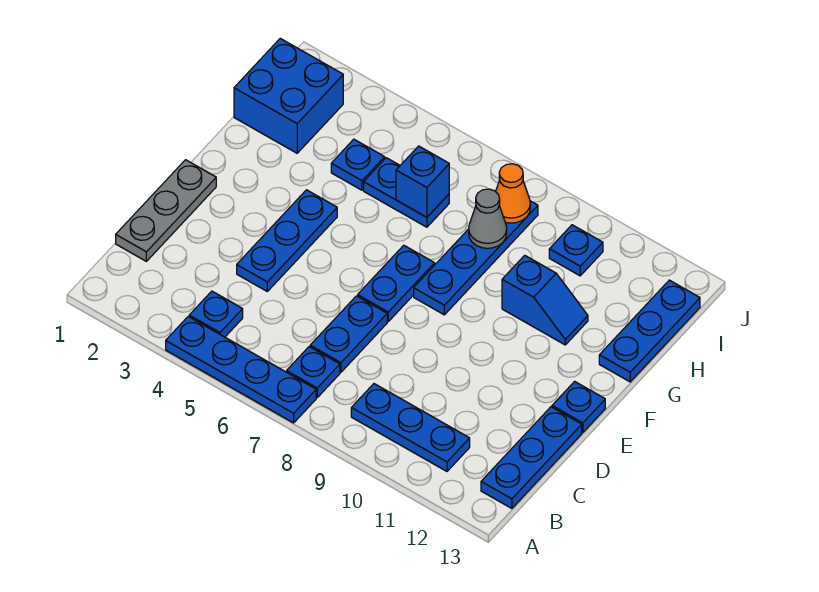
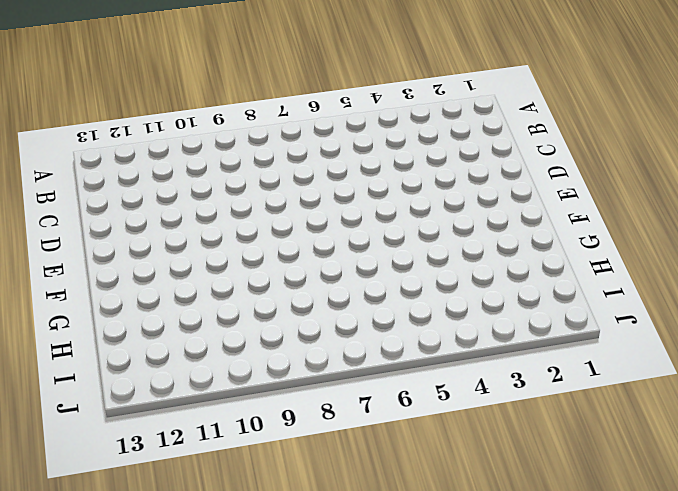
none -> blue 1x4 plate [166,317,316,423]
none -> blue 1x1 plate [189,291,243,337]
none -> blue 1x1 plate [287,347,340,397]

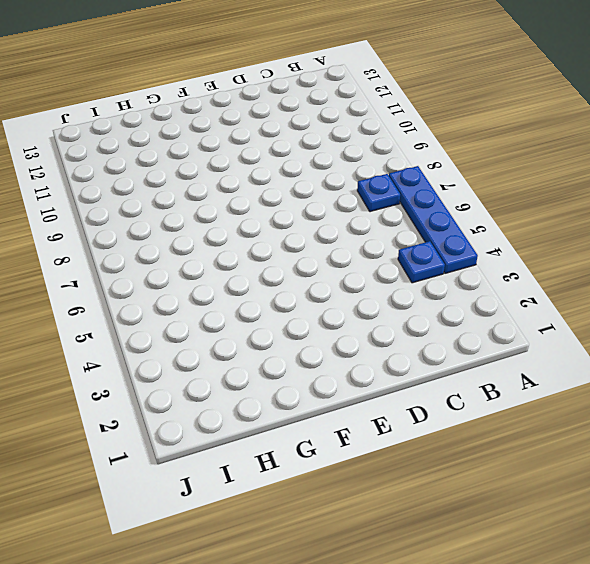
none -> blue 1x3 plate [351,384,470,471]
none -> blue 1x3 plate [481,407,582,508]
none -> grey 1x3 plate [116,160,216,261]

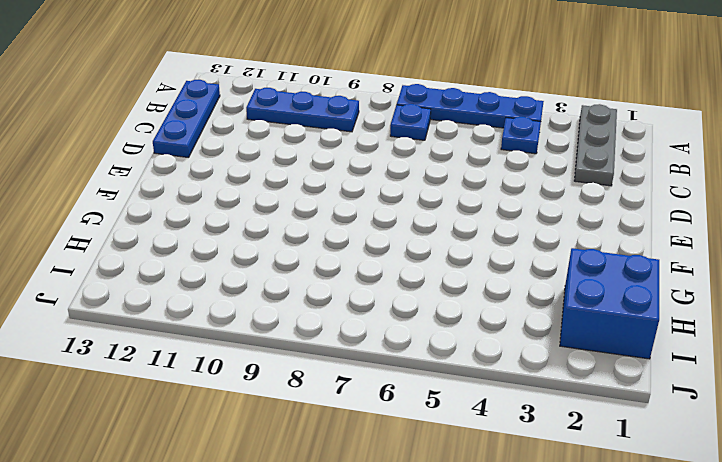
grey 1x3 plate [574,104,617,186] -> grey 1x3 plate moved to [116,160,216,261]
none -> blue 1x2 plate [310,296,387,372]
none -> blue 1x3 plate [237,190,337,291]
none -> blue 1x2 plate [358,245,435,321]

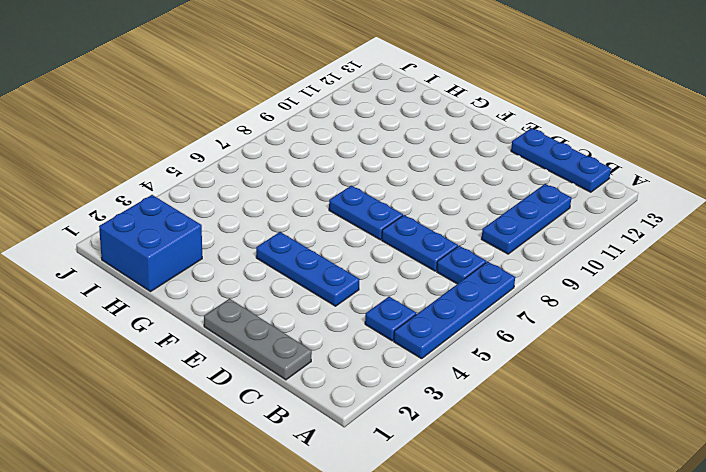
none -> blue 1x1 plate [552,381,605,433]
none -> blue 1x4 plate [414,201,538,315]
none -> blue 1x2 slope [502,255,588,345]

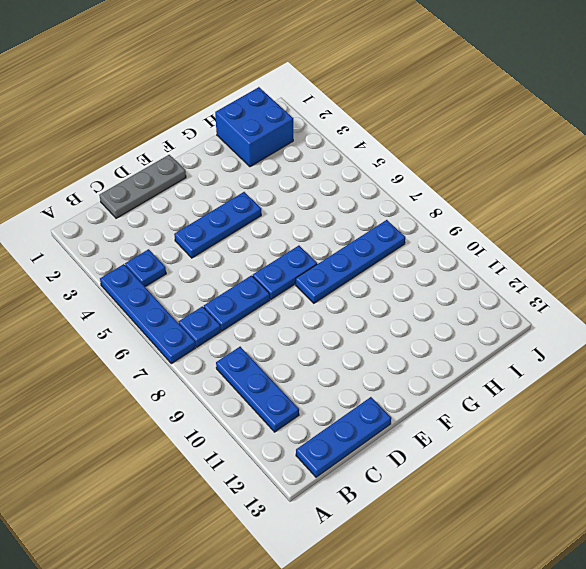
none -> blue 1x1 plate [552,381,605,433]
none -> blue 1x2 slope [502,255,588,345]
none -> blue 1x3 plate [599,280,700,382]

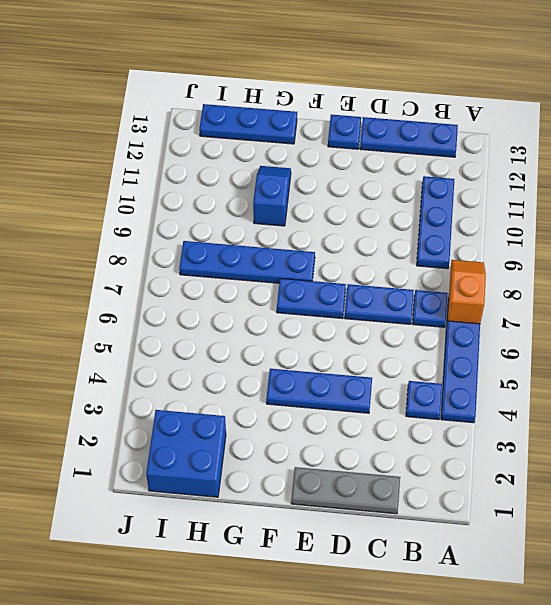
orange 1x2 slope [448,260,486,324] -> none
none -> blue 1x1 plate [331,139,385,190]
none -> blue 1x2 plate [364,158,449,227]
none -> blue 1x1 plate [549,225,603,276]

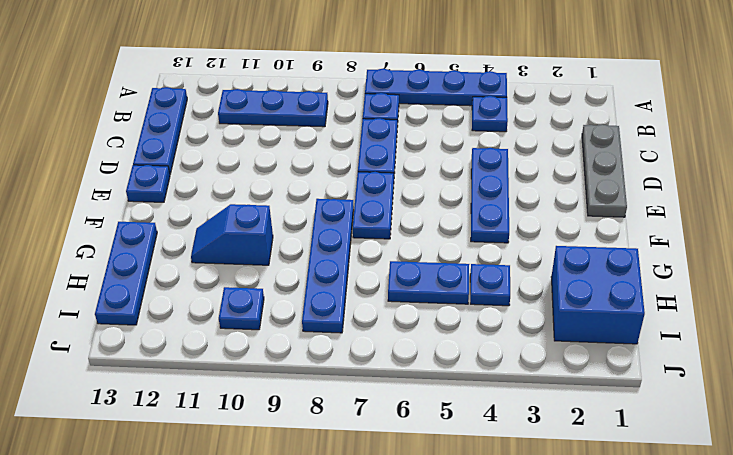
none -> blue 1x1 brick [396,146,449,217]
none -> grey 1x1 cone [469,189,507,248]
none -> orange 1x1 cone [496,164,530,223]

